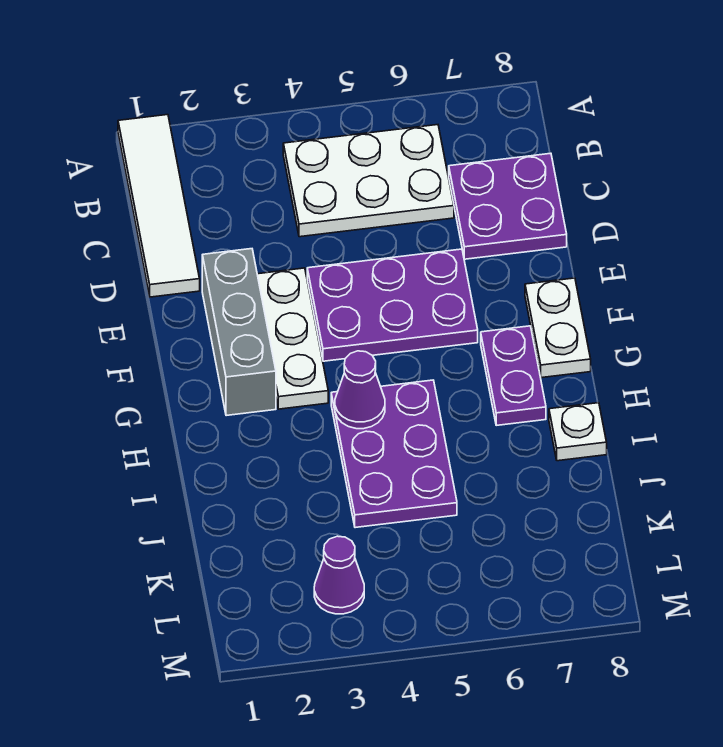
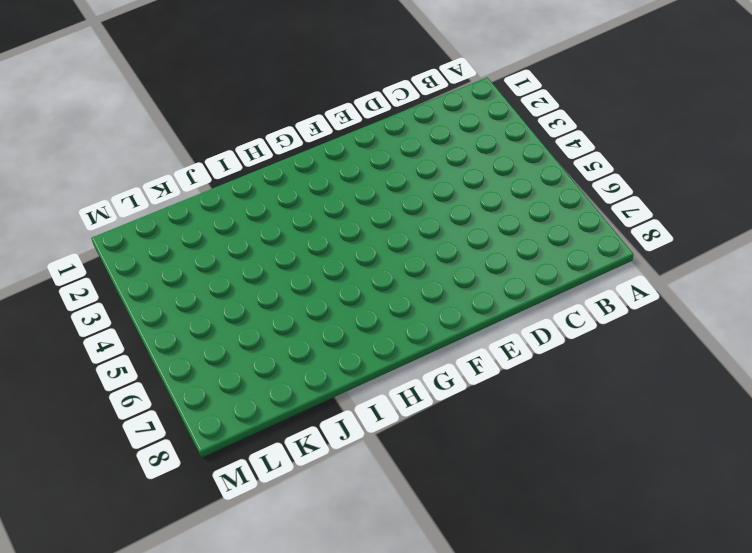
none -> white 1x4 tile [118,115,200,297]
none -> white 2x3 plate [283,125,454,237]
none -> purple 2x2 plate [449,153,567,259]

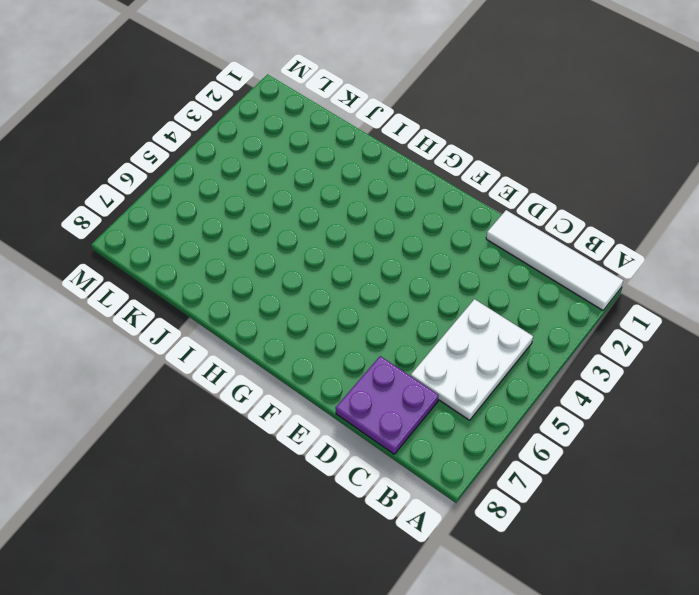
none -> grey 1x3 brick [202,249,276,416]
none -> white 1x3 plate [257,268,328,409]
none -> purple 2x3 plate [307,249,478,361]

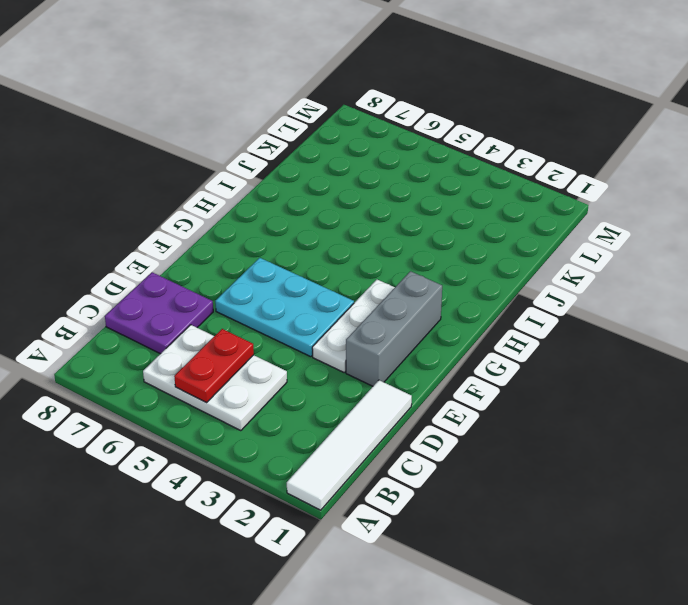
red 1x2 plate [174,329,254,403] -> none
cyan 2x3 plate [215,258,354,357] -> purple 2x3 plate [307,249,478,361]
none -> white 1x2 plate [525,278,591,378]
none -> purple 1x2 plate [481,326,546,425]
none -> purple 2x3 plate [331,380,457,528]

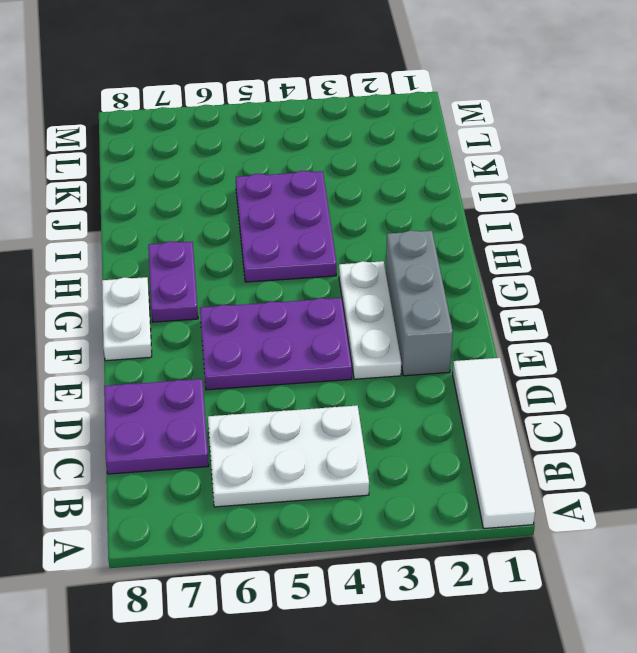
none -> white 1x1 plate [549,403,607,461]
none -> purple 1x1 cone [314,536,364,614]
none -> purple 1x1 cone [335,351,385,429]

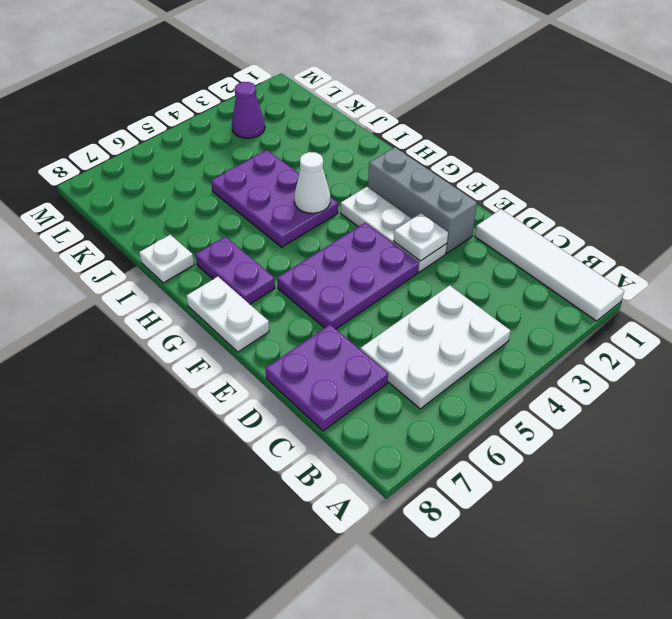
white 1x1 plate [394,213,448,261] -> none
white 1x1 cone [294,152,330,213] -> purple 1x1 cone [335,351,385,429]

